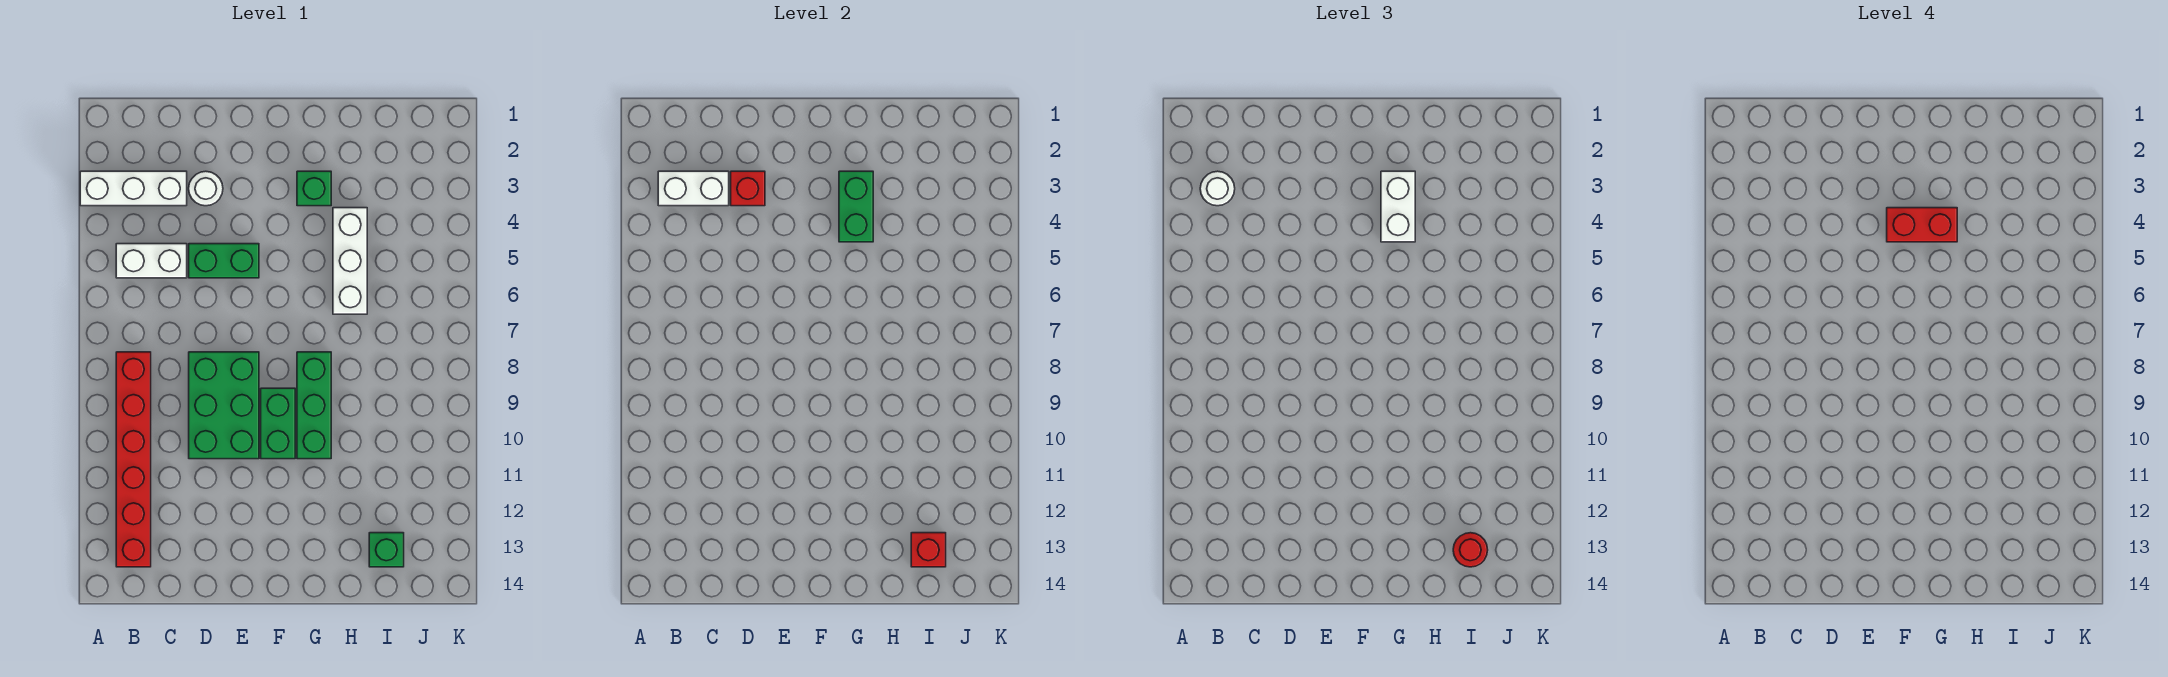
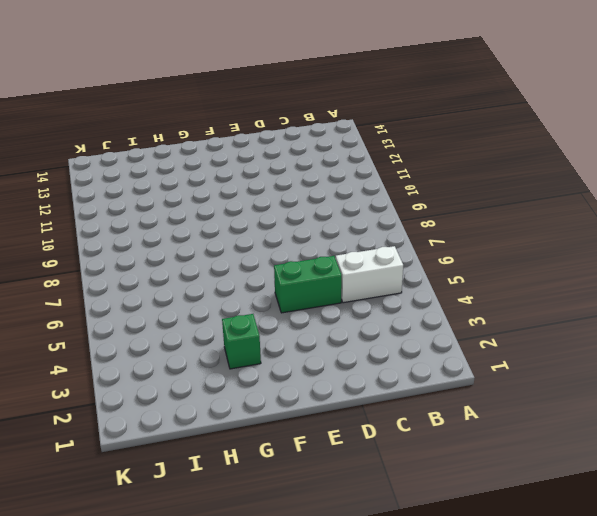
none -> white 1x3 brick [80,171,187,206]
none -> red 1x6 brick [116,352,151,567]
none -> white 1x1 round brick [189,171,223,206]

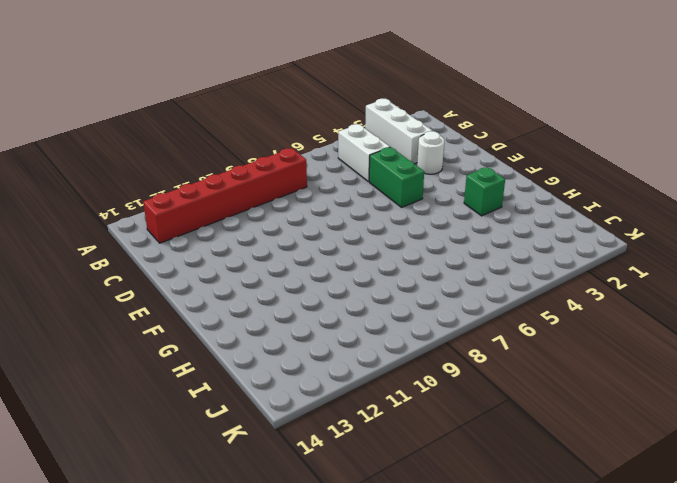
none -> green 2x3 brick [189,352,259,459]
none -> green 1x2 brick [261,388,295,459]
none -> green 1x3 brick [297,352,331,459]

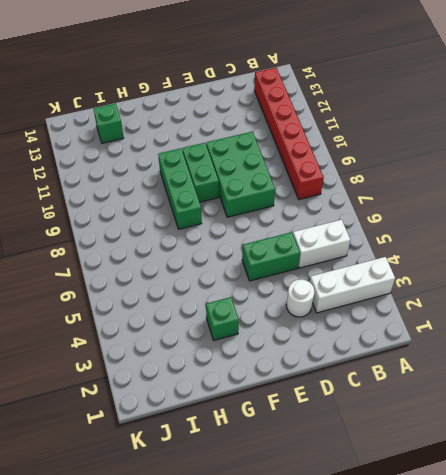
none -> white 1x3 brick [333,208,367,314]
none -> white 1x2 brick [658,171,729,206]
none -> red 1x1 brick [731,171,765,206]

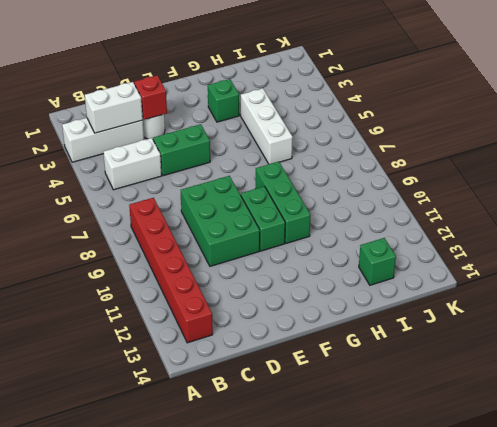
none -> green 1x2 brick [839,171,873,242]
none -> red 1x1 brick [911,533,946,567]
none -> white 1x1 round brick [1200,171,1235,206]

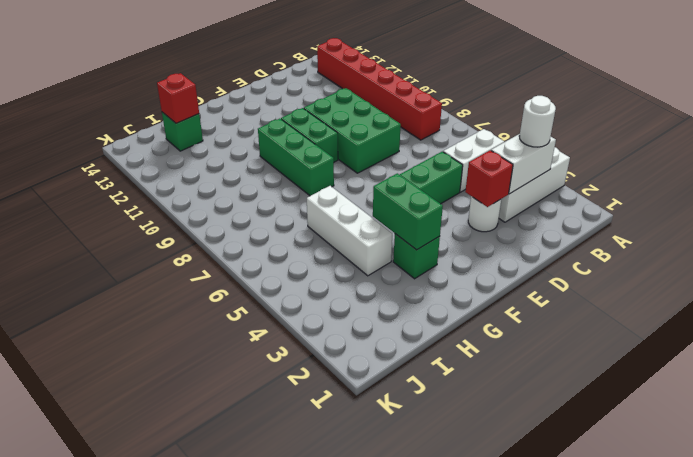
none -> white 1x2 brick [1381,171,1415,242]
none -> red 1x1 round brick [1453,533,1488,567]
none -> red 1x2 brick [1887,208,1957,242]

